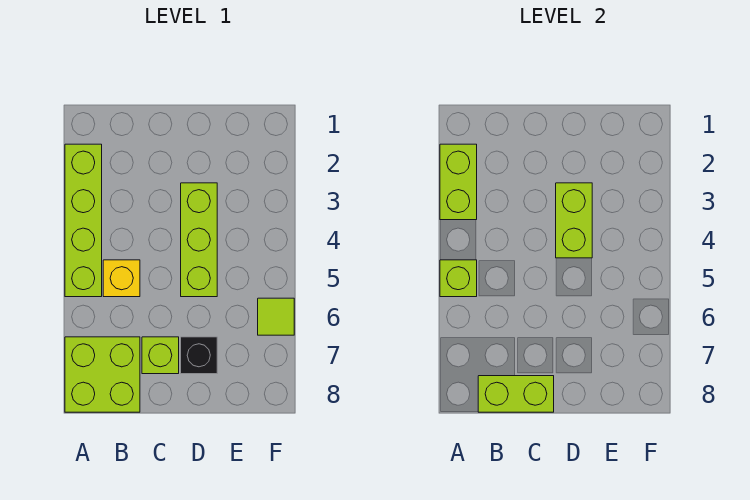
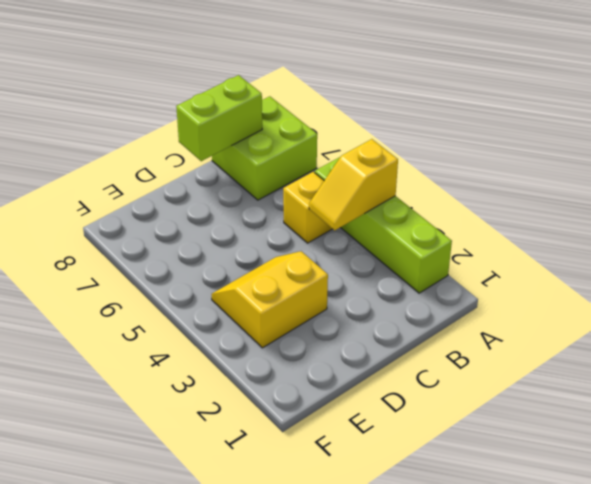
yellow 1x2 slope [309,139,398,230] -> none
yellow 2x2 slope [212,251,328,348] -> lime 1x3 brick [181,183,217,297]
none -> lime 1x1 brick [142,337,179,374]
none -> black 1x1 brick [181,337,217,374]

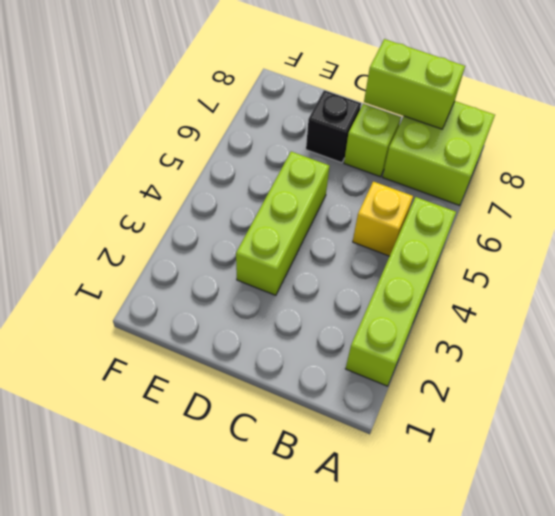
none -> lime 1x1 tile [258,298,294,335]
none -> lime 1x2 brick [440,144,477,220]

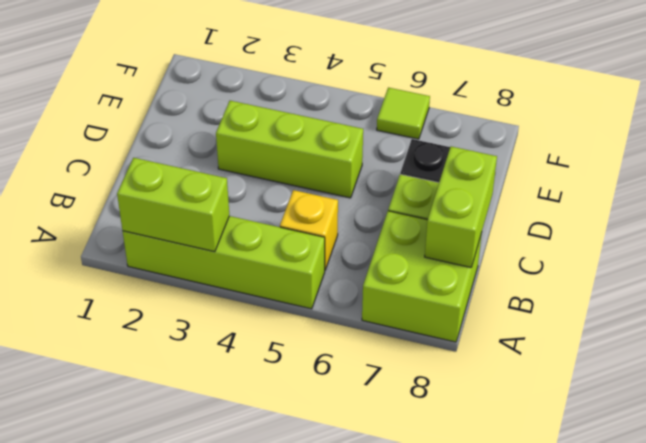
none -> lime 1x1 brick [440,260,477,297]
none -> lime 1x2 brick [556,183,592,258]

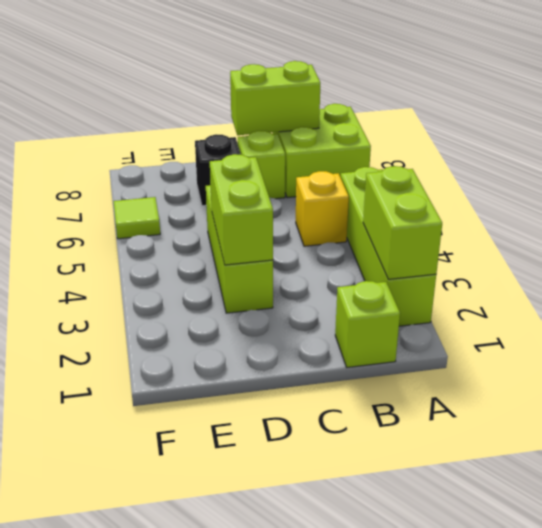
lime 1x1 brick [335,281,400,367] -> lime 1x1 brick moved to [440,260,477,297]

